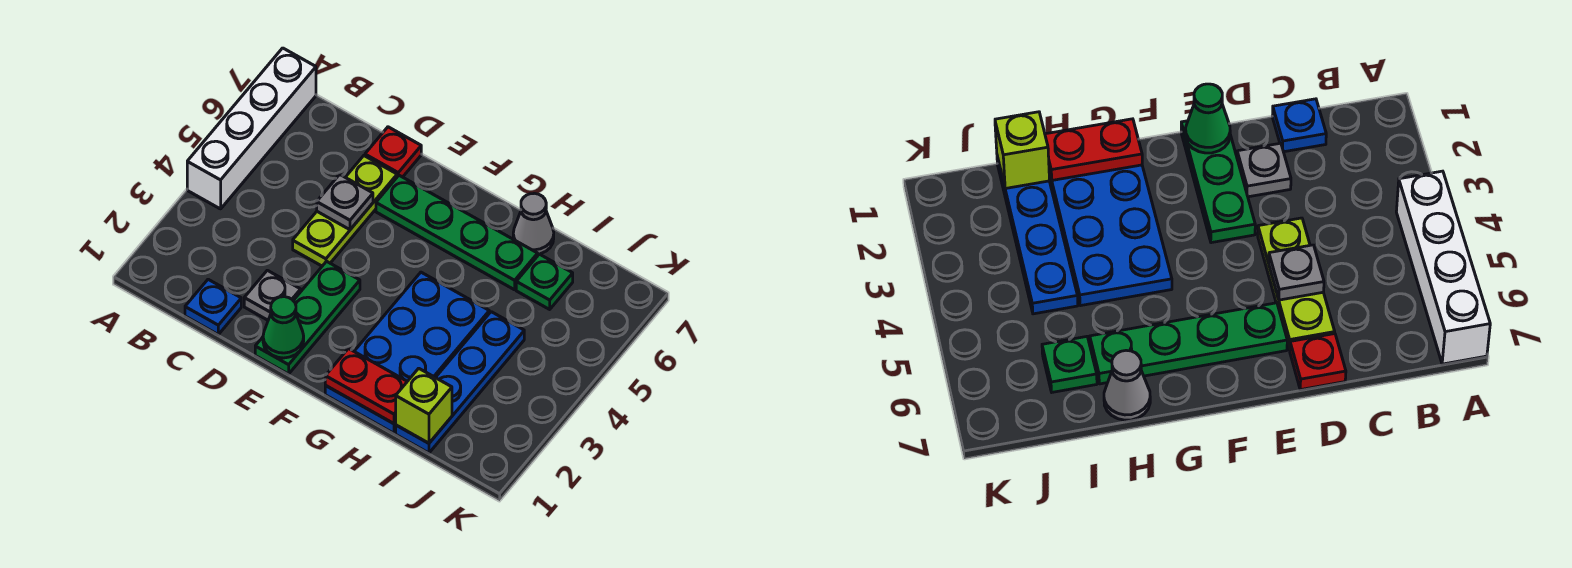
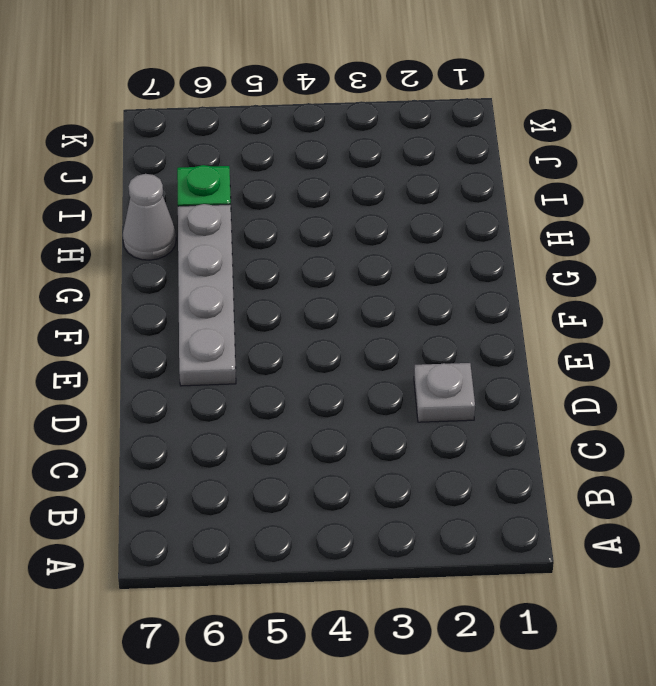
grey 1x4 plate [178,204,236,386] -> green 1x4 plate [376,175,538,290]
none -> white 1x4 brick [187,48,316,209]
none -> blue 1x1 plate [185,279,241,334]
none -> lime 1x3 plate [293,156,397,266]

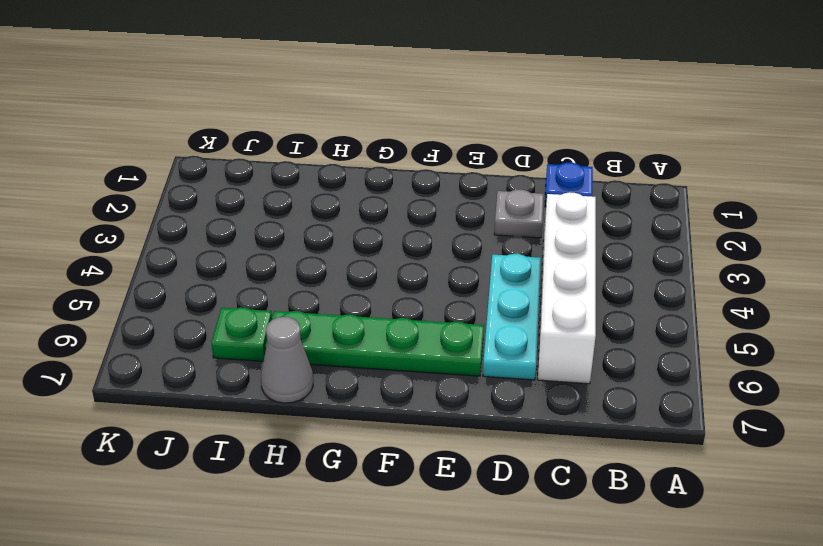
white 1x4 brick [538,192,596,384] -> white 1x4 brick moved to [187,48,316,209]
cyan 1x3 plate [483,254,541,380] -> lime 1x3 plate [293,156,397,266]
none -> red 1x1 plate [365,127,421,177]
none -> green 1x3 plate [255,261,360,374]
none -> blue 2x4 plate [325,272,489,433]

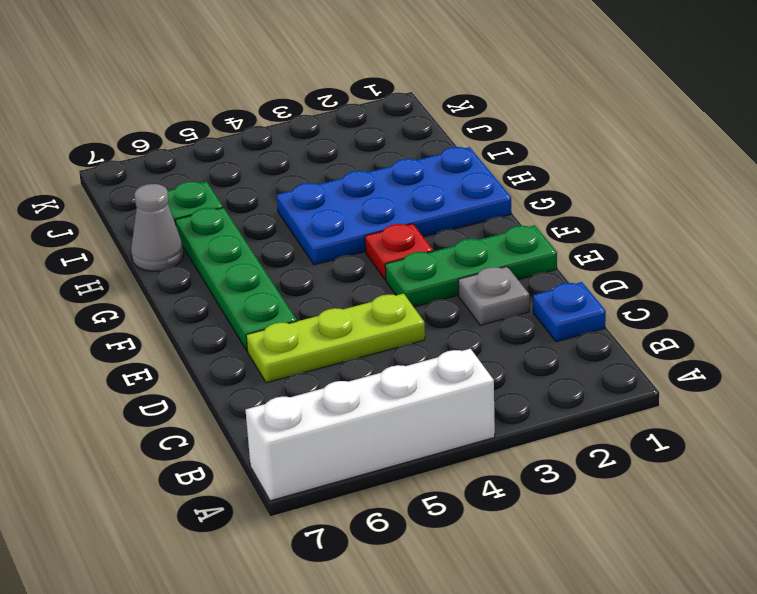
red 1x1 plate [365,224,433,280] -> red 1x1 plate moved to [365,127,421,177]
none -> blue 1x4 plate [396,312,524,453]
none -> grey 1x1 plate [317,174,373,230]
none -> green 1x1 cone [263,297,304,358]

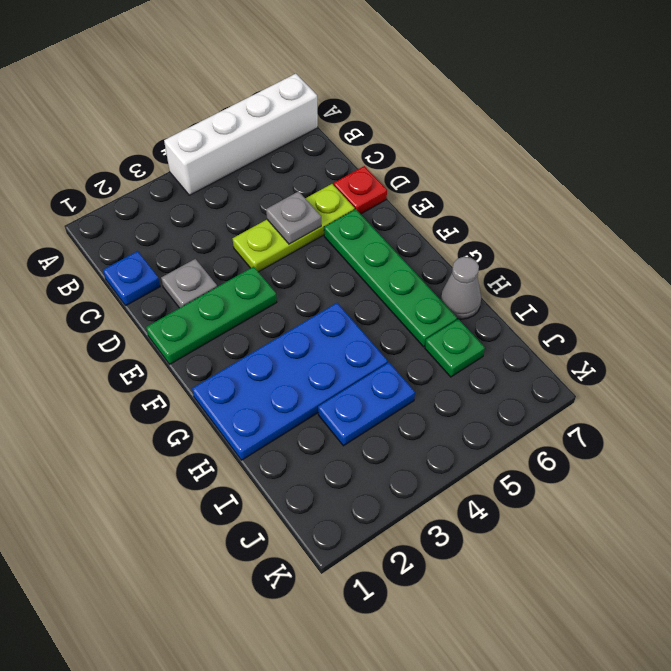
blue 1x2 plate [318,363,415,446] -> blue 1x4 plate [396,312,524,453]
none -> green 1x1 cone [263,297,304,358]
none -> red 1x2 plate [325,349,407,424]
none -> lime 1x1 brick [396,368,452,443]

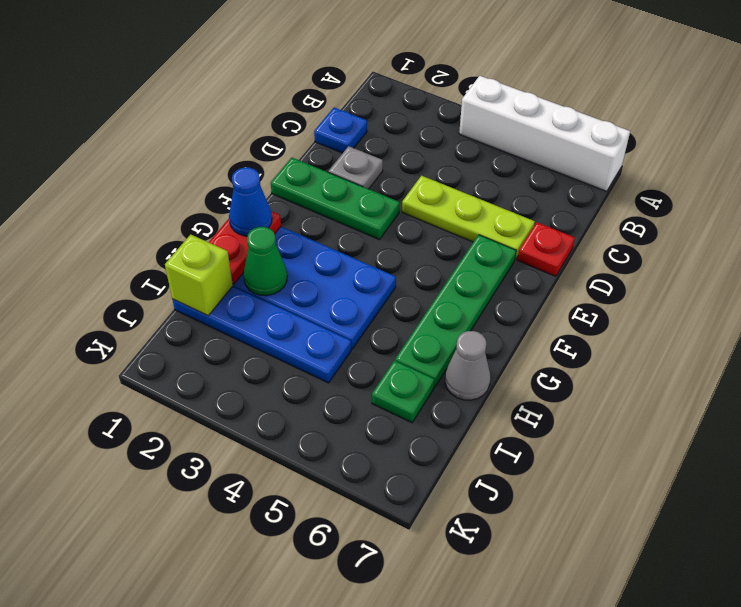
blue 1x1 cone [229,167,272,236] -> none
green 1x1 cone [244,227,287,296] -> green 1x1 cone moved to [263,297,304,358]
none -> grey 1x1 plate [317,174,373,230]

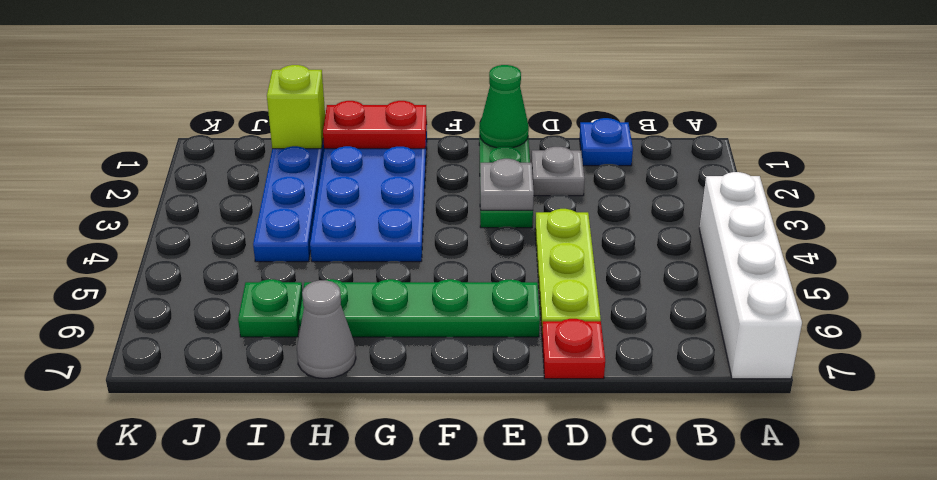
grey 1x1 plate [480,159,534,210] -> grey 1x1 plate moved to [317,174,373,230]

